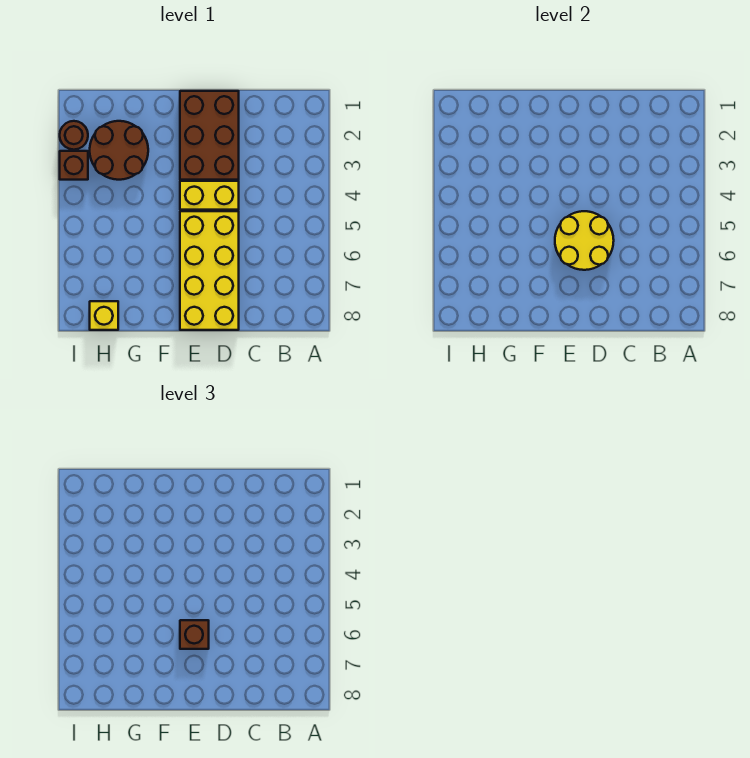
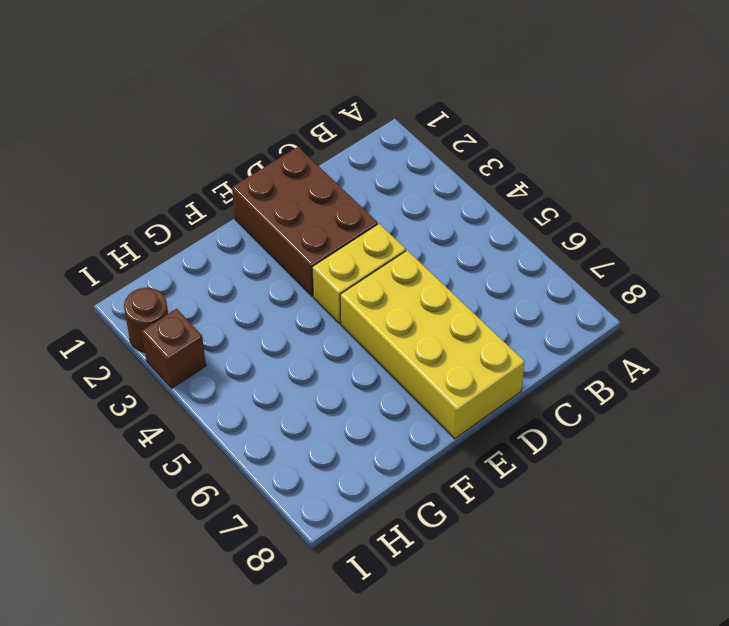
none -> brown 2x2 round brick [90,121,148,180]
none -> yellow 1x1 brick [90,301,118,330]

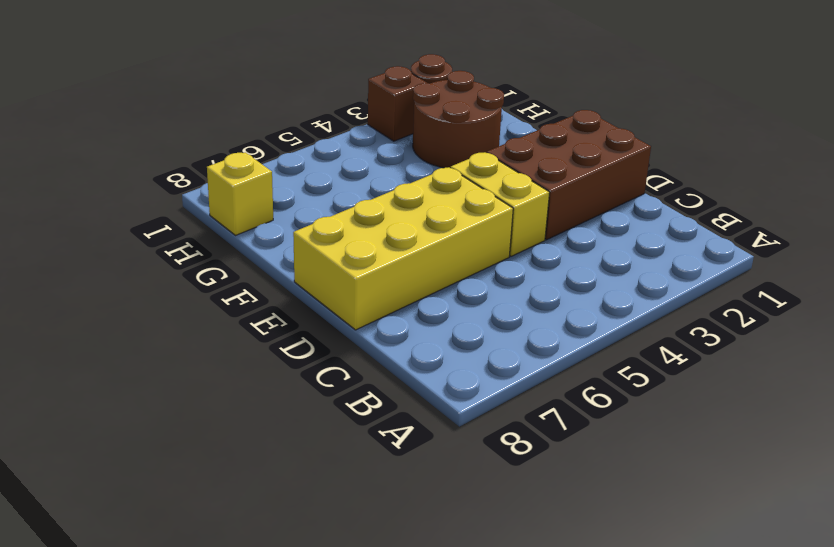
none -> yellow 2x2 round brick [555,211,614,270]
none -> brown 1x1 brick [180,620,209,649]

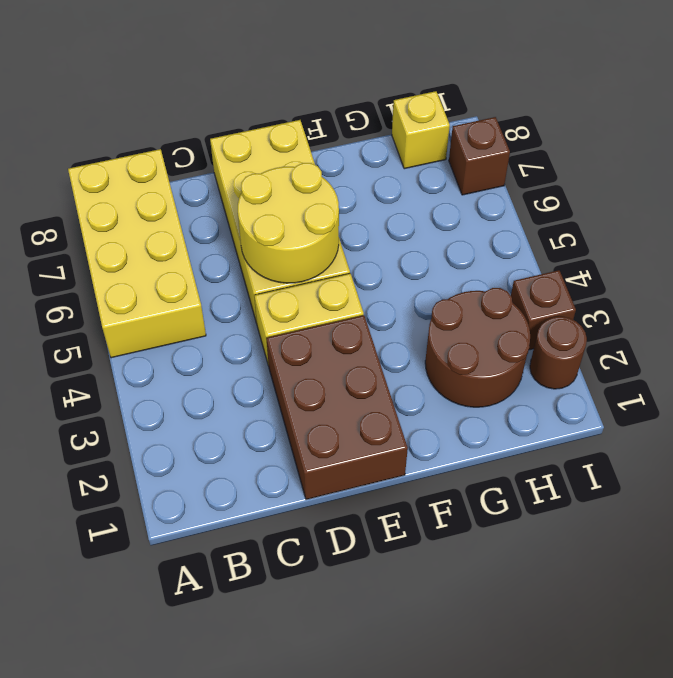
yellow 2x4 brick [68,149,206,358] -> none
brown 1x1 brick [449,117,510,195] -> brown 1x1 brick moved to [180,620,209,649]

